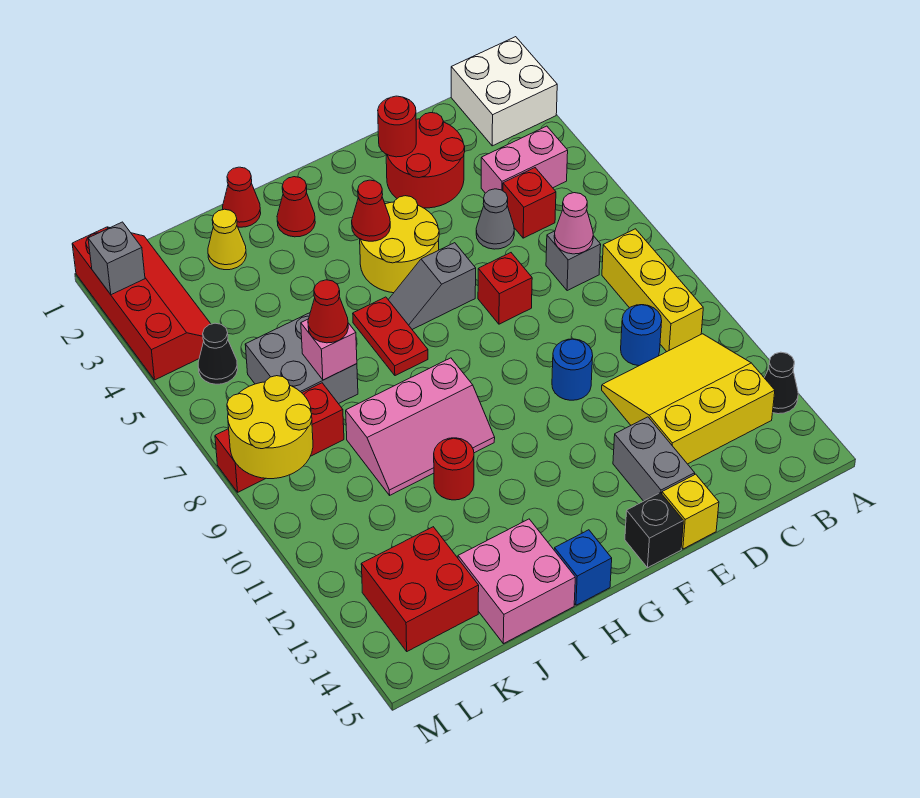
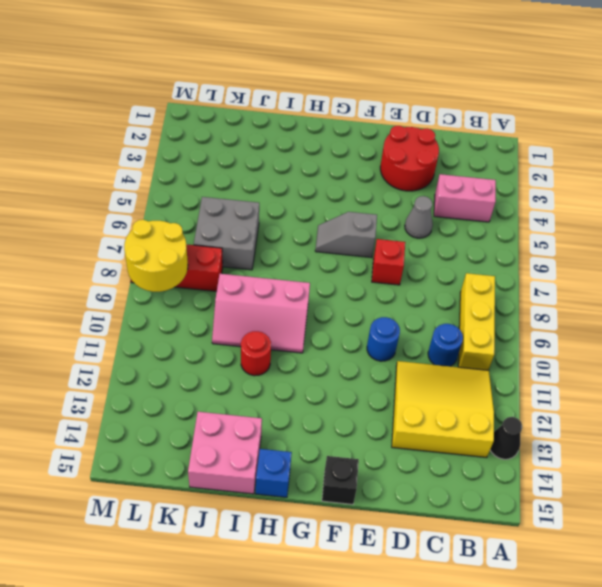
none -> white 2x2 brick [451,37,557,146]
none -> red 1x1 brick [503,168,556,238]
none -> grey 1x1 brick [546,231,601,291]
none -> grey 1x2 brick [613,417,695,501]

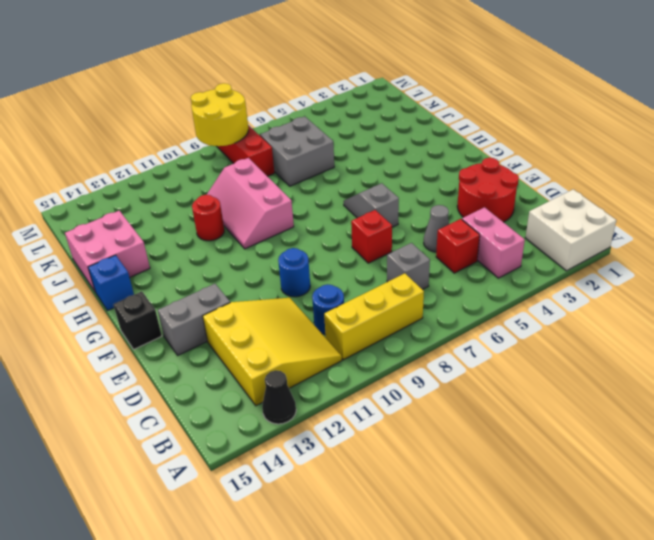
none -> yellow 1x1 brick [662,474,719,549]
none -> yellow 2x2 round brick [360,196,439,293]
none -> red 1x1 cone [277,177,315,237]
none -> red 1x2 plate [353,297,428,376]

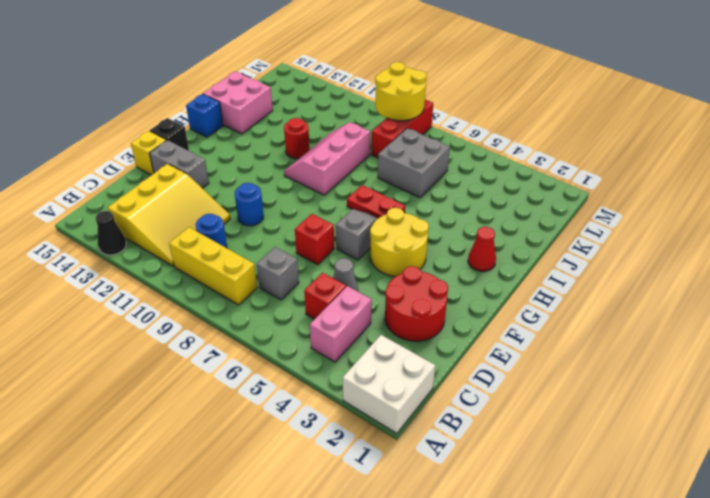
none -> red 1x1 cone [223,167,261,227]
none -> yellow 1x1 cone [208,209,246,270]
none -> red 2x2 brick [361,527,479,651]
none -> red 2x4 slope [72,227,211,380]

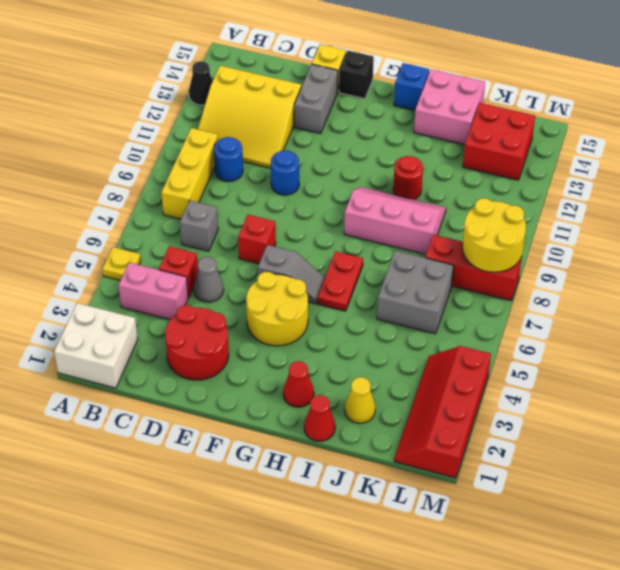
yellow 1x1 plate [102,247,141,280] -> none
none -> black 1x1 cone [198,323,238,384]
none -> pink 1x1 cone [554,193,593,254]
none -> red 1x1 round brick [378,96,416,157]
none -> red 1x1 cone [352,180,390,241]

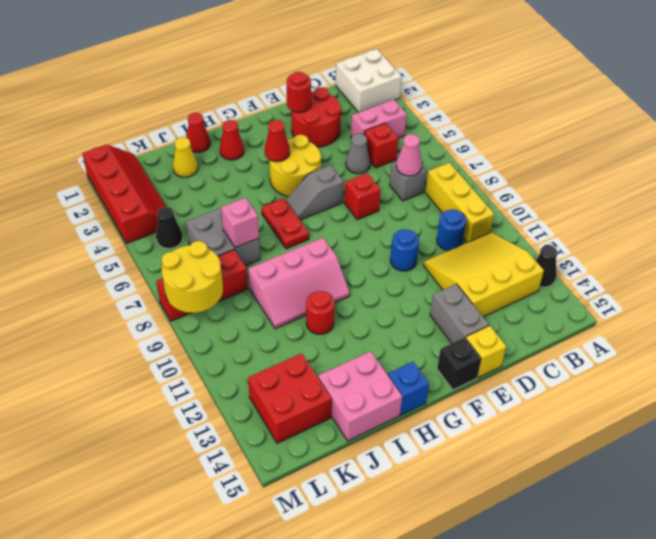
none -> grey 1x1 brick [88,222,145,295]
none -> red 1x1 cone [308,280,348,343]

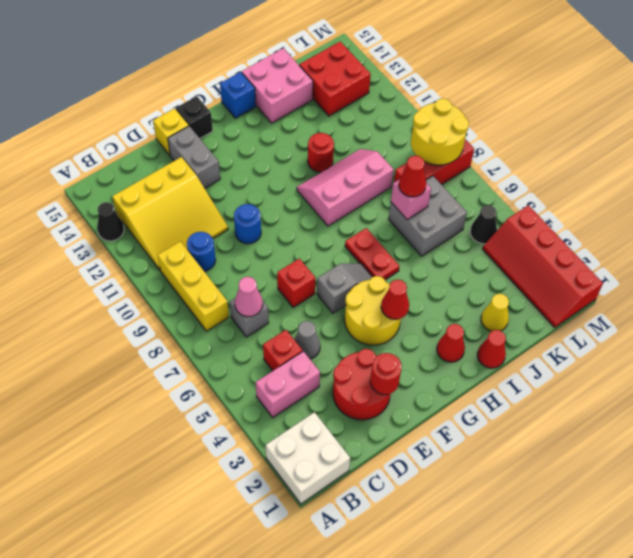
none -> grey 1x1 brick [88,222,145,295]

